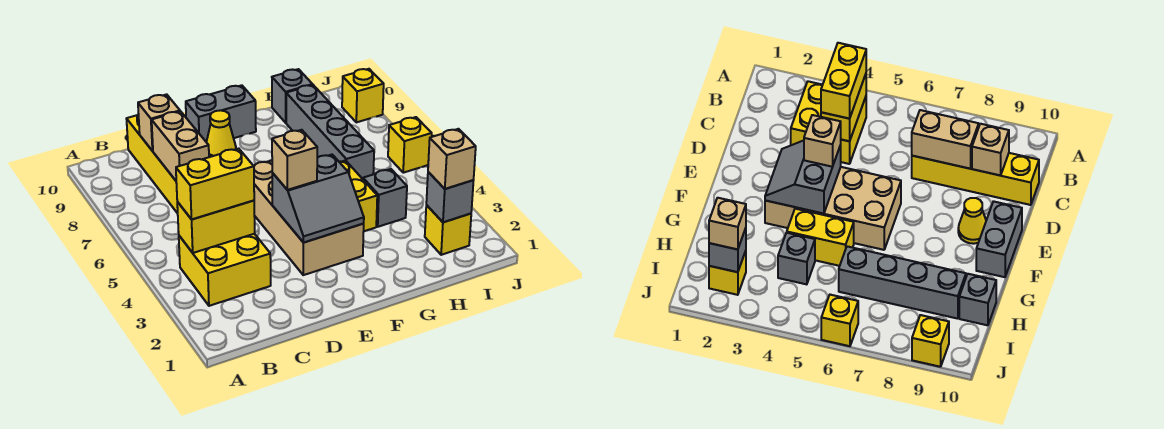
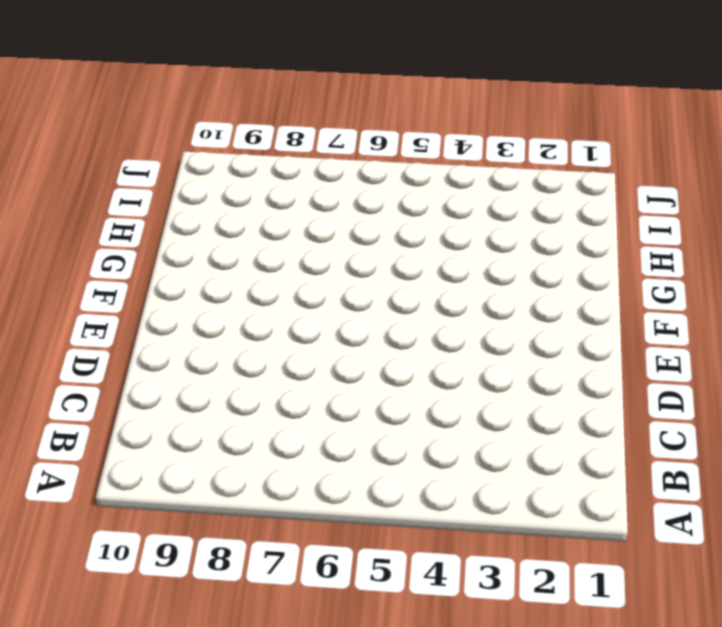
none -> yellow 2x2 brick [179,234,271,306]
none -> yellow 1x4 brick [127,114,178,213]
none -> tan 2x4 brick [254,161,364,275]

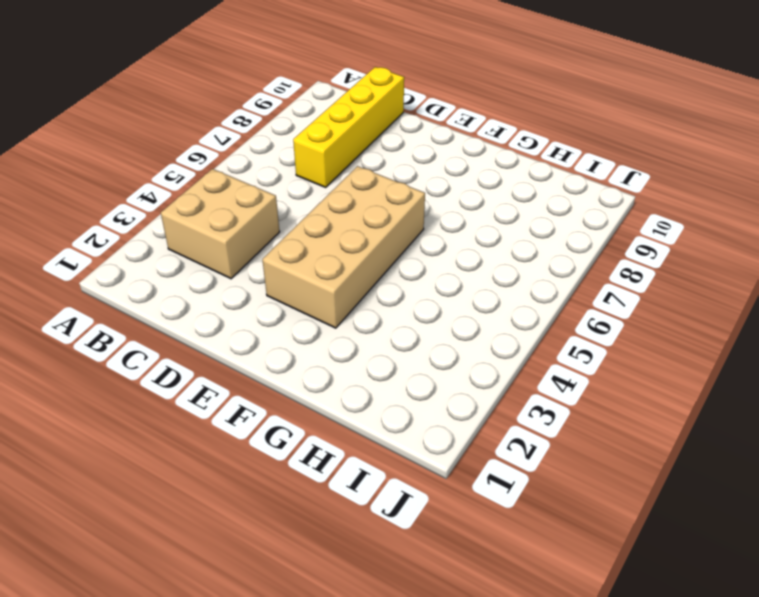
tan 2x2 brick [161,169,280,279] -> yellow 2x2 brick [179,234,271,306]
none -> yellow 1x1 cone [206,110,236,157]
none -> grey 1x2 brick [186,85,256,142]
none -> yellow 1x2 brick [339,160,377,231]

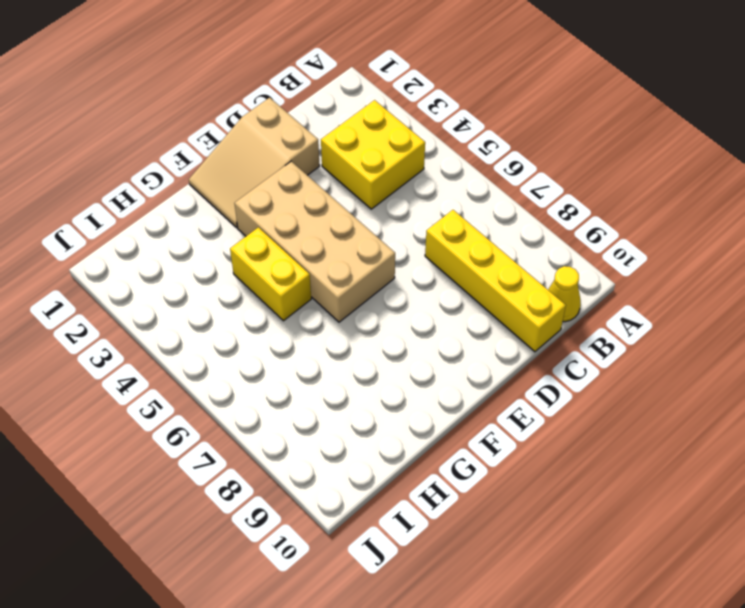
yellow 1x1 cone [548,266,581,322] -> yellow 1x1 cone moved to [206,110,236,157]
tan 2x3 slope [189,98,320,227] -> none
none -> grey 1x2 brick [186,85,256,142]
none -> grey 1x1 brick [363,169,407,227]
none -> grey 1x4 brick [286,85,374,179]

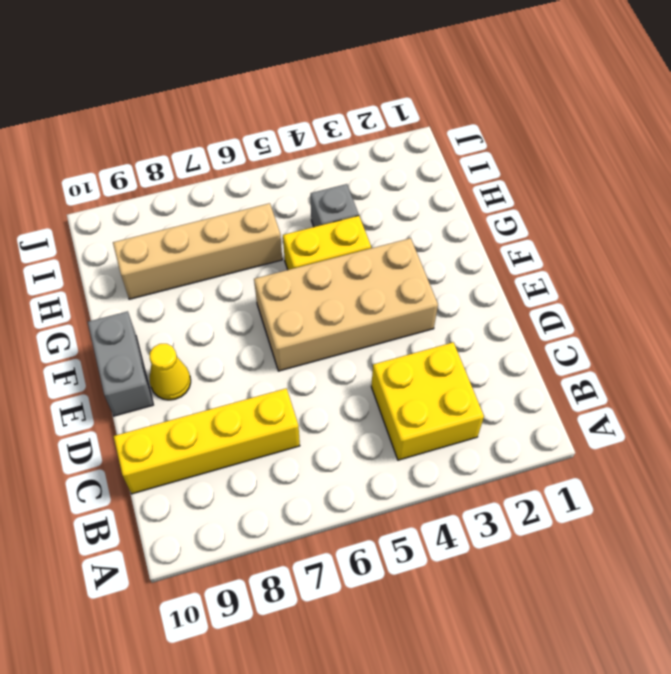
tan 1x4 brick [113,203,282,299] -> grey 1x4 brick [286,85,374,179]
none -> grey 1x1 brick [272,69,313,123]
none -> yellow 1x1 brick [425,205,471,255]
none -> yellow 1x1 brick [388,117,432,173]

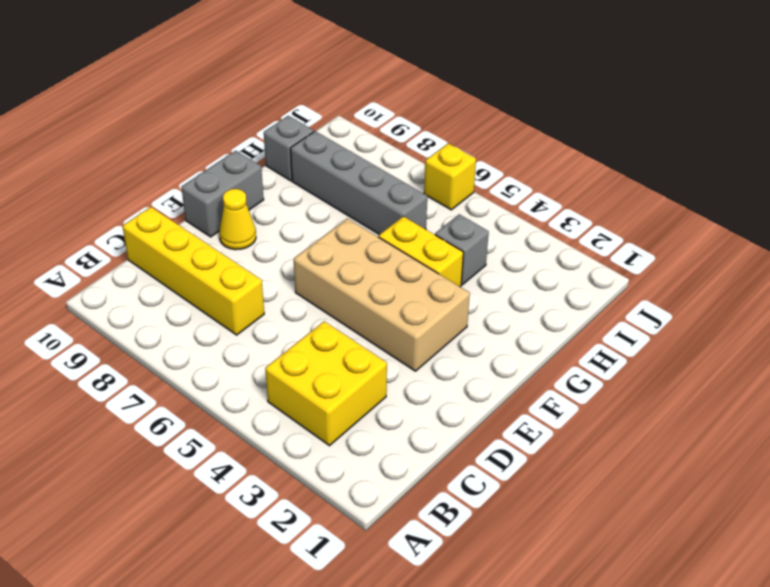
none -> yellow 1x1 brick [425,205,471,255]
none -> yellow 1x1 brick [342,69,384,122]
none -> yellow 1x2 brick [177,201,255,253]

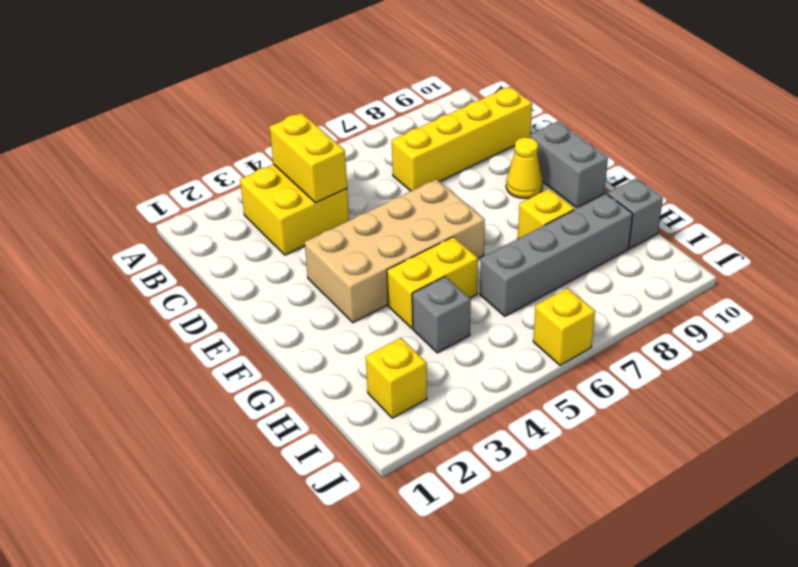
yellow 1x1 brick [518,189,574,239] -> yellow 1x1 brick moved to [342,69,384,122]
none -> tan 1x2 brick [152,111,209,181]
none -> tan 1x1 brick [138,94,180,151]
none -> grey 2x2 slope [272,155,364,243]

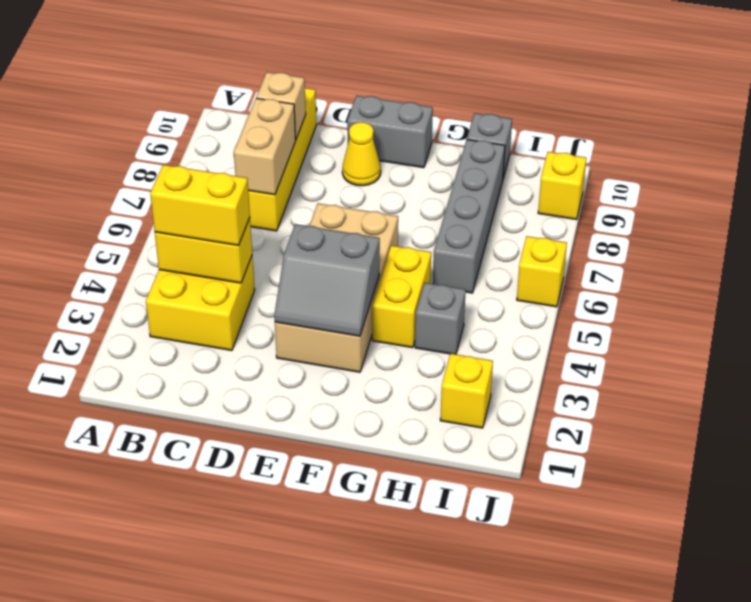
none -> grey 1x1 brick [426,172,474,222]
none -> tan 1x1 brick [272,130,317,190]
none -> tan 1x1 brick [428,129,476,189]

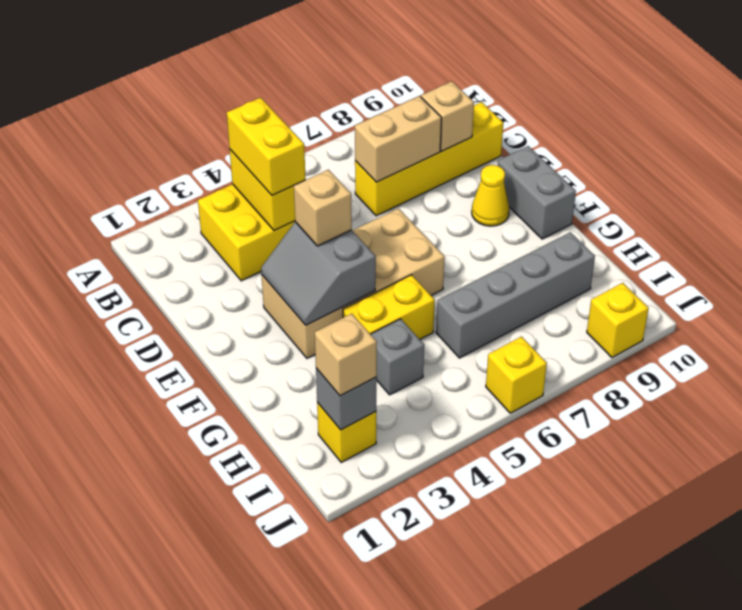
none -> grey 1x1 brick [272,69,313,123]

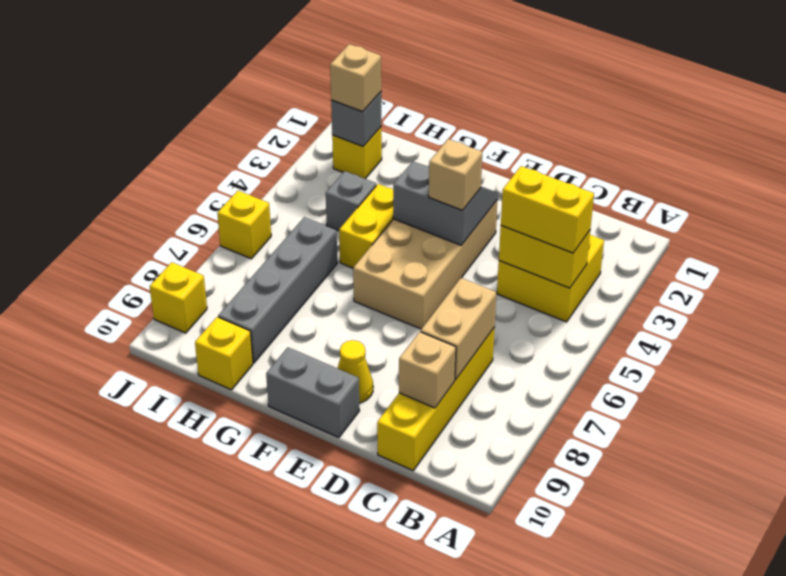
yellow 1x1 brick [195,317,253,390] -> grey 1x1 brick [272,69,313,123]

